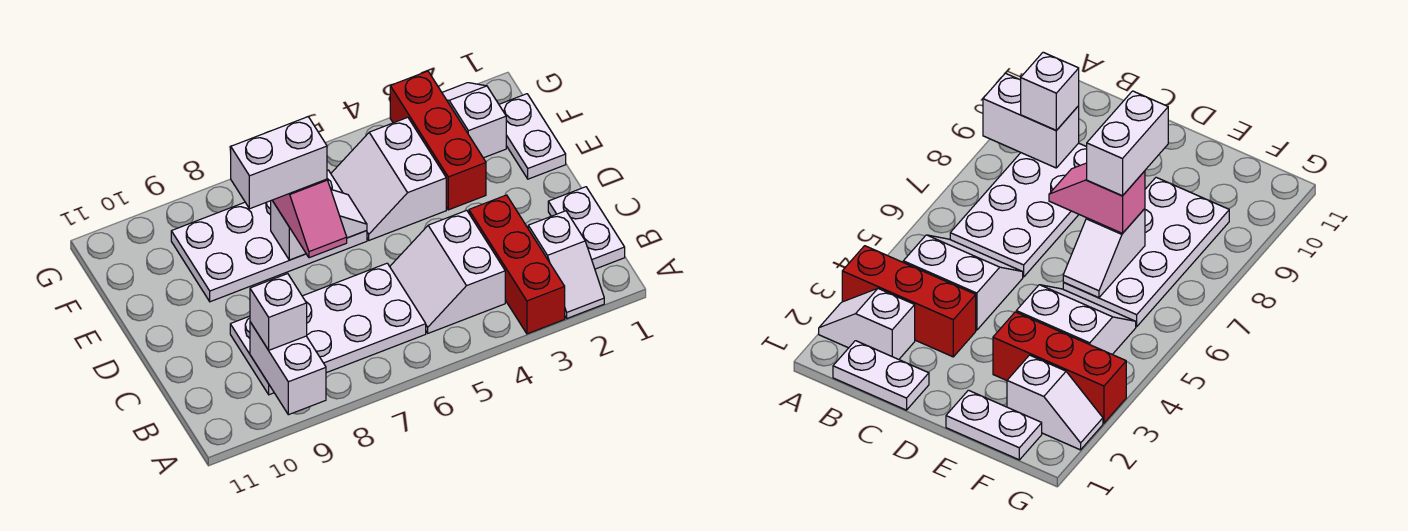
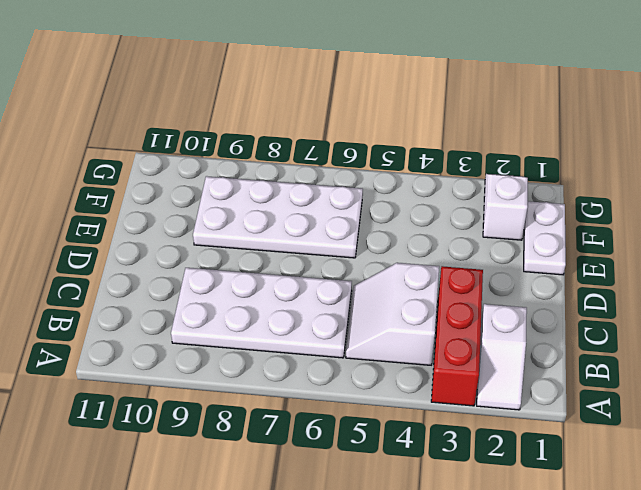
none -> white 1x2 plate [548,187,625,269]
none -> red 1x3 brick [390,71,486,210]
none -> white 2x2 slope [331,117,446,240]

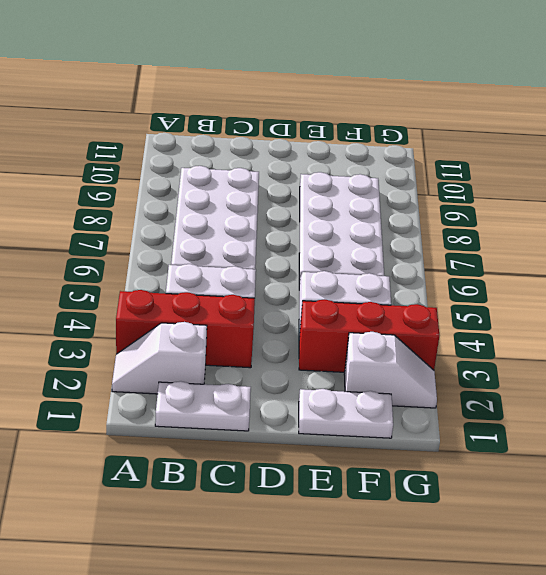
none -> white 1x2 brick [250,322,326,415]
none -> white 1x2 slope [271,190,367,260]
none -> white 1x1 brick [250,274,307,350]

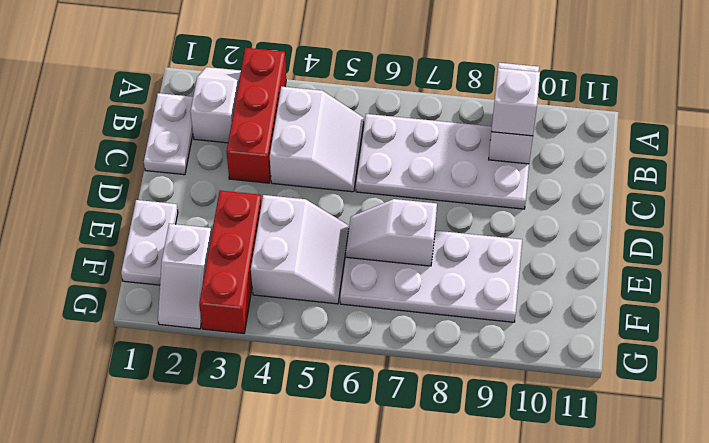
none -> pink 1x2 slope [272,179,347,258]
none -> white 1x2 brick [231,117,327,209]

